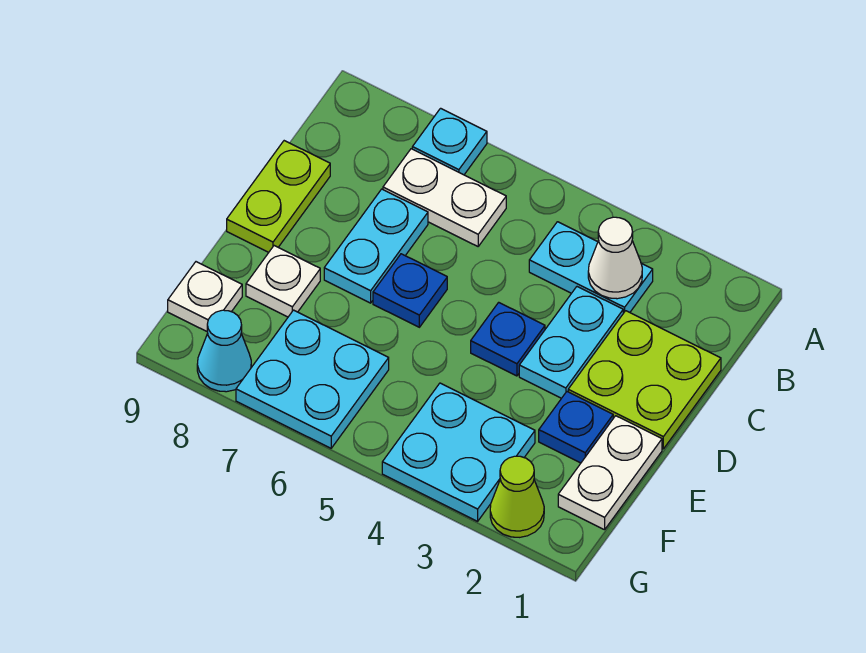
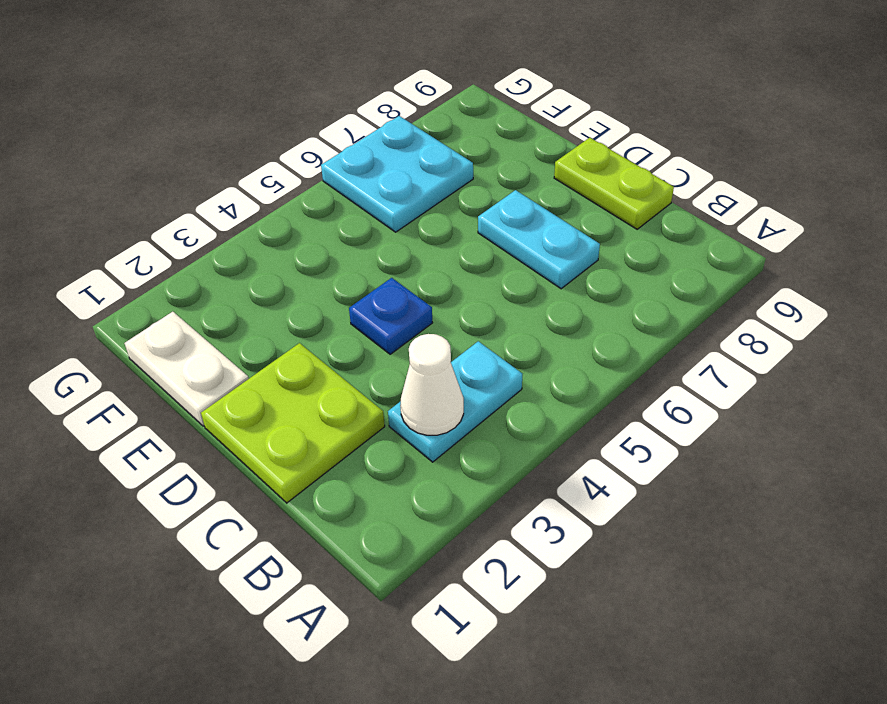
none -> cyan 1x1 plate [412,108,487,175]
none -> white 1x2 plate [383,149,506,246]
none -> cyan 1x2 plate [519,287,623,398]

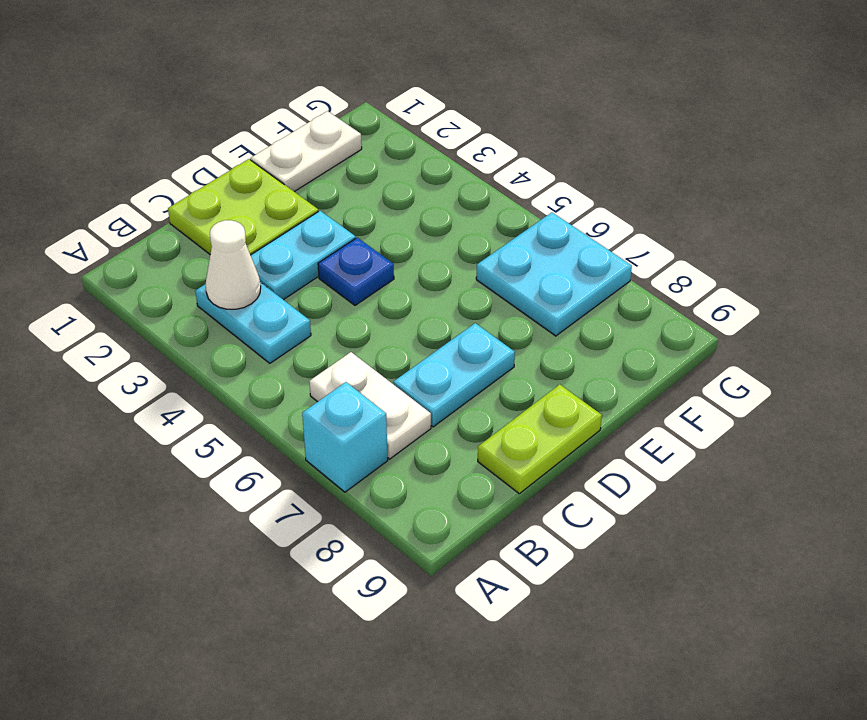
cyan 1x1 brick [302,382,388,492] -> cyan 1x1 plate [412,108,487,175]
none -> blue 1x1 plate [373,254,447,327]
none -> blue 1x1 plate [539,392,613,463]
none -> white 1x1 plate [246,246,320,317]

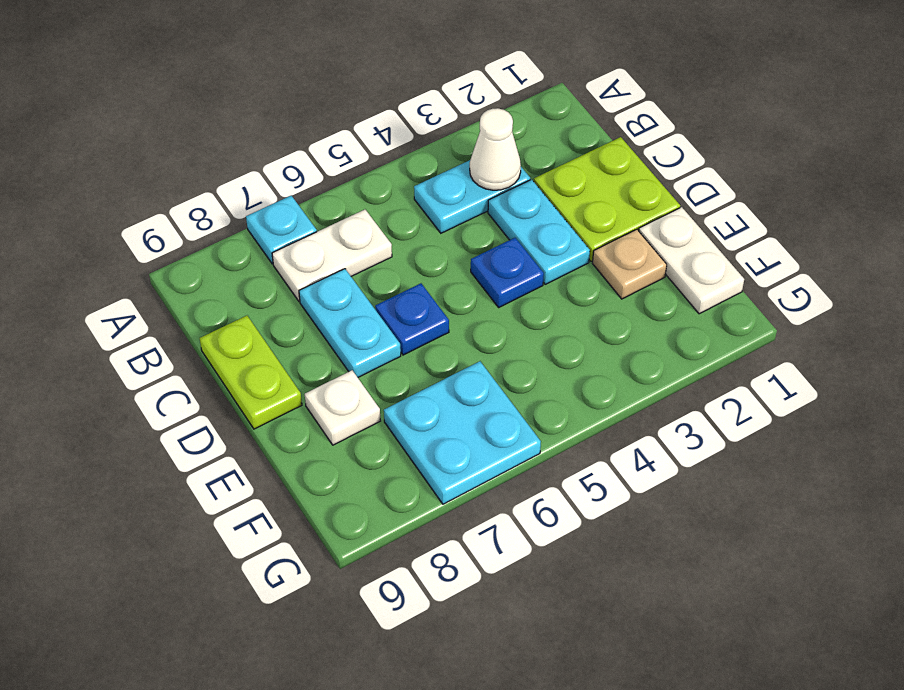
tan 1x1 plate [592,229,667,299] -> blue 1x1 plate [539,392,613,463]
none -> cyan 2x2 plate [382,383,535,521]
none -> white 1x1 plate [168,262,242,331]
none -> lime 1x1 cone [490,456,544,537]

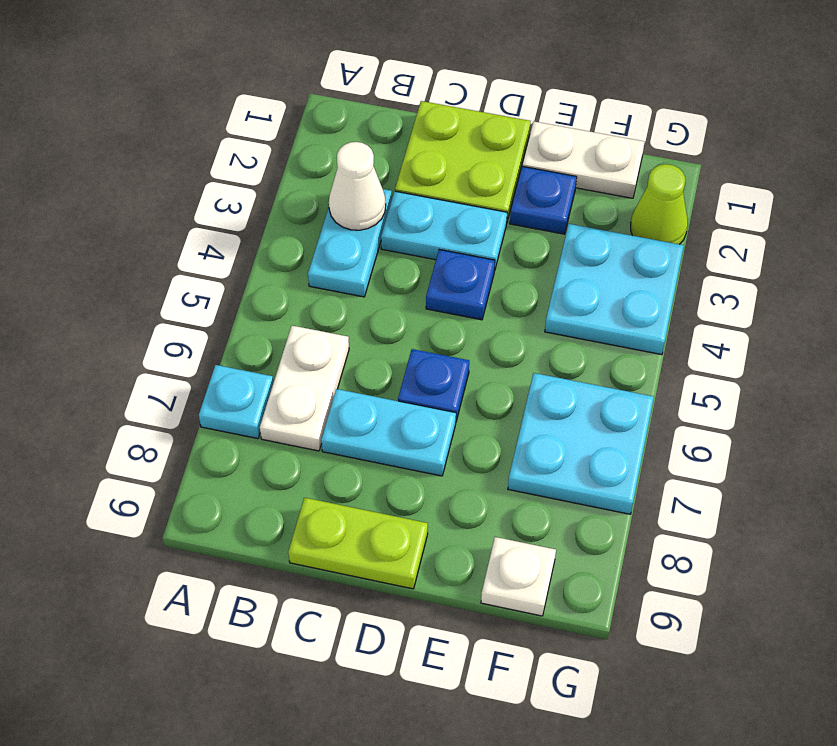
none -> white 1x1 plate [246,246,320,317]
none -> cyan 1x1 cone [197,310,251,392]

